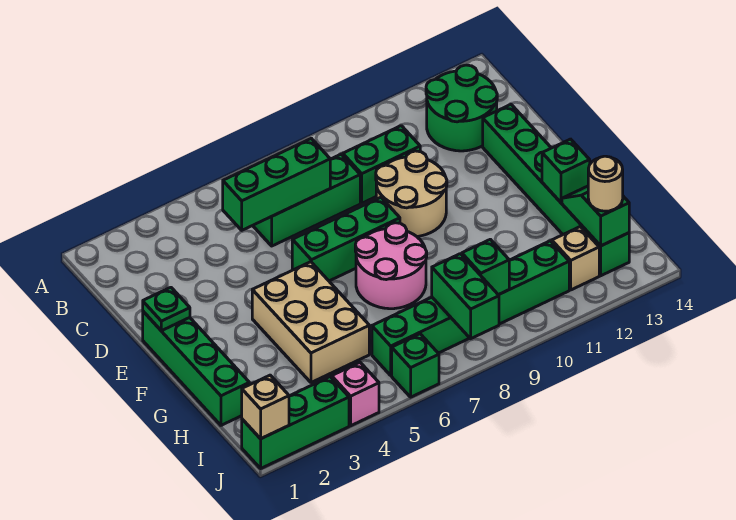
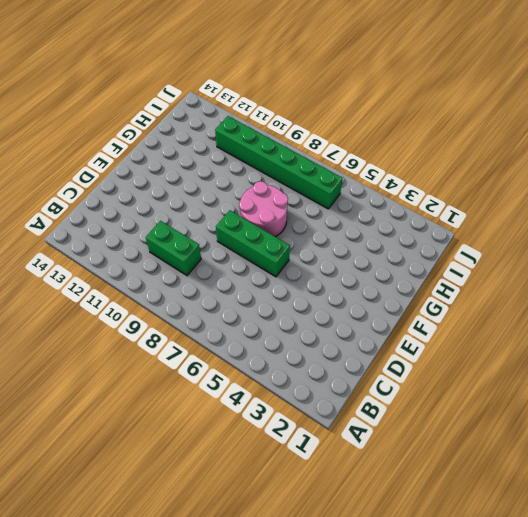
none -> green 2x2 round brick [426,65,497,151]
none -> green 1x3 brick [253,154,360,246]
none -> tan 2x2 round brick [376,151,447,236]

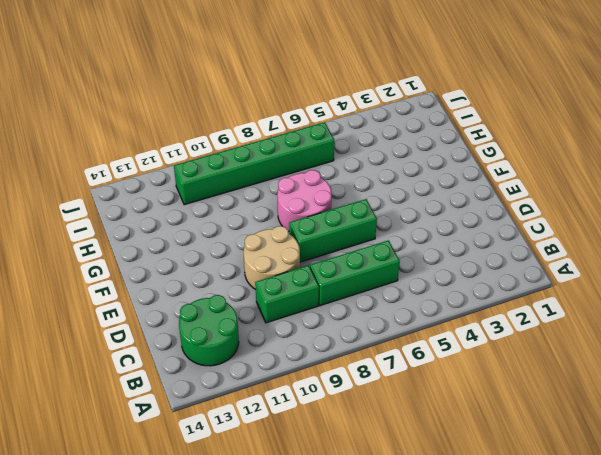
none -> green 1x6 brick [483,105,629,276]
none -> green 1x4 brick [143,311,249,425]
none -> tan 2x3 brick [252,262,369,383]

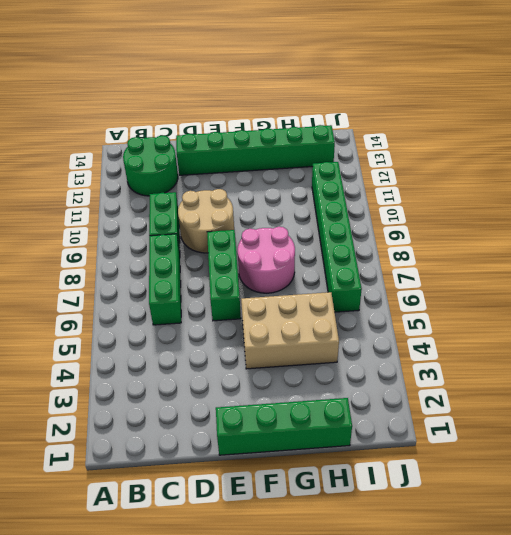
none -> tan 1x1 brick [552,227,599,290]
none -> green 1x3 brick [242,377,349,468]
none -> pink 1x1 brick [332,363,379,426]

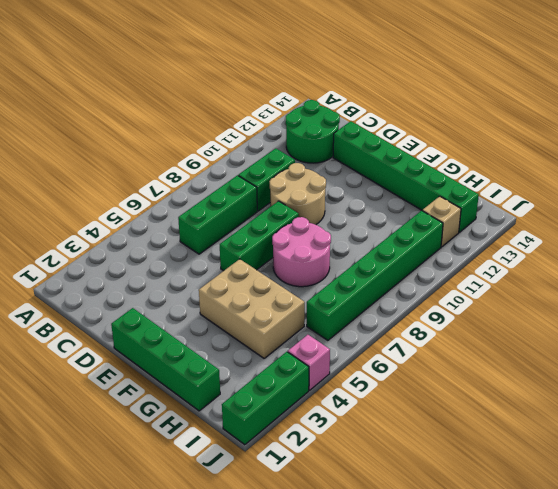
none -> green 1x1 brick [392,334,439,397]
none -> green 1x3 brick [223,138,330,230]
none -> green 1x1 plate [143,287,190,331]

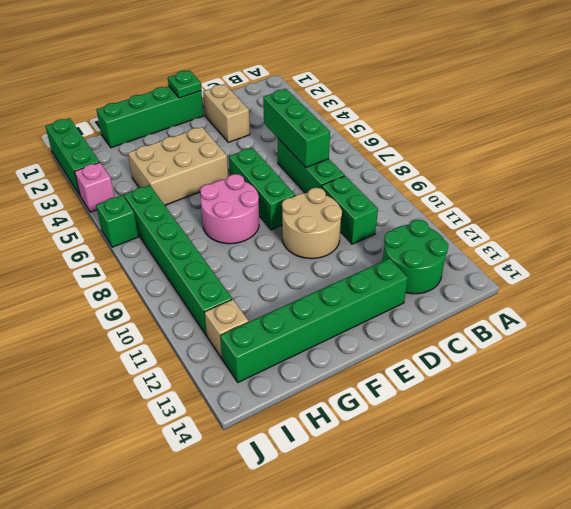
tan 1x2 brick [203,84,250,142] -> none
none -> green 1x1 brick [542,139,590,203]
none -> green 1x2 slope [562,186,629,246]
none -> green 1x2 brick [432,254,499,339]

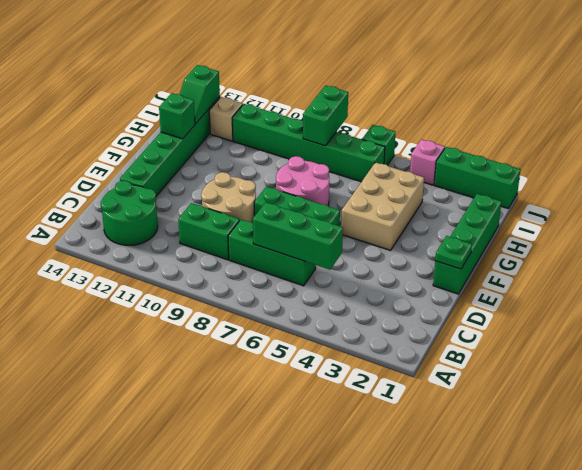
none -> green 1x1 brick [462,239,509,295]
none -> tan 1x1 brick [242,375,289,439]
none -> tan 1x1 round brick [588,156,623,211]

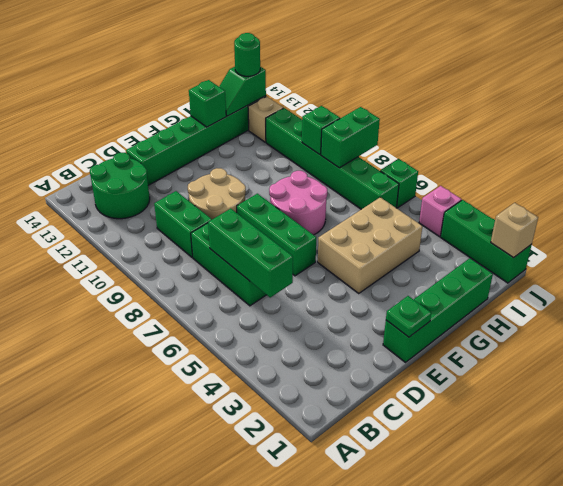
green 1x1 round brick [234,33,260,76] -> tan 1x1 round brick [588,156,623,211]

